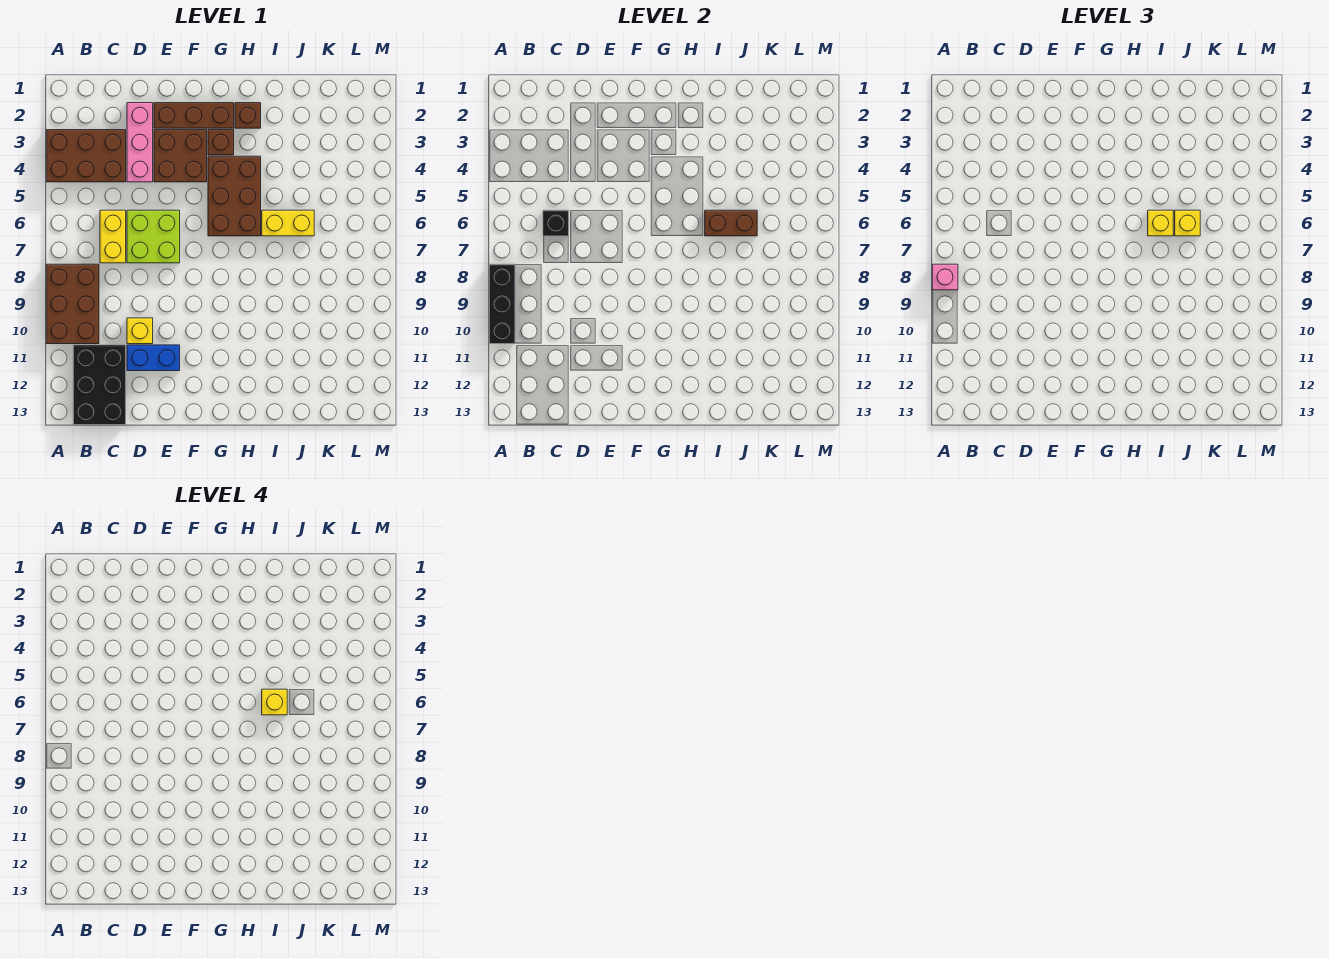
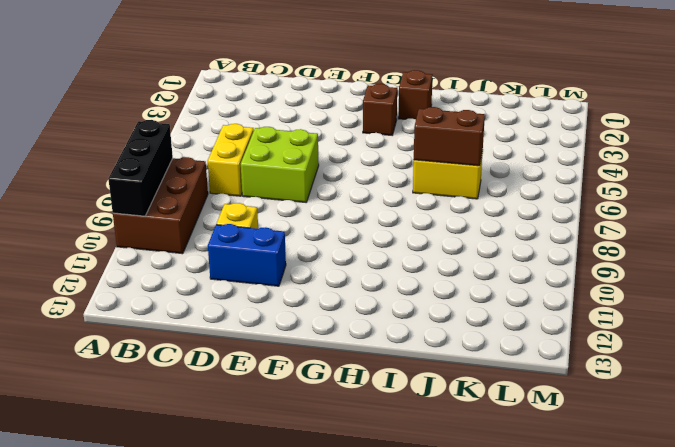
none -> brown 2x3 brick [46,130,126,182]
none -> black 2x3 brick [73,345,126,425]
none -> pink 1x3 brick [127,103,153,182]

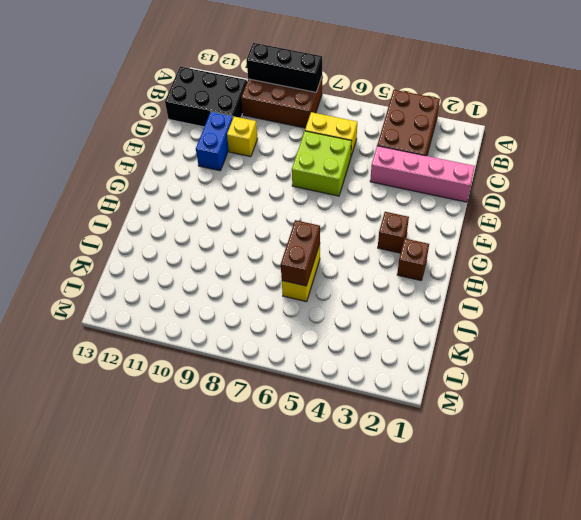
pink 1x4 brick [370,146,475,202] -> pink 1x3 brick [127,103,153,182]
none -> brown 1x3 brick [154,103,234,128]
none -> brown 2x2 brick [154,130,207,182]
none -> brown 2x3 brick [208,156,261,236]

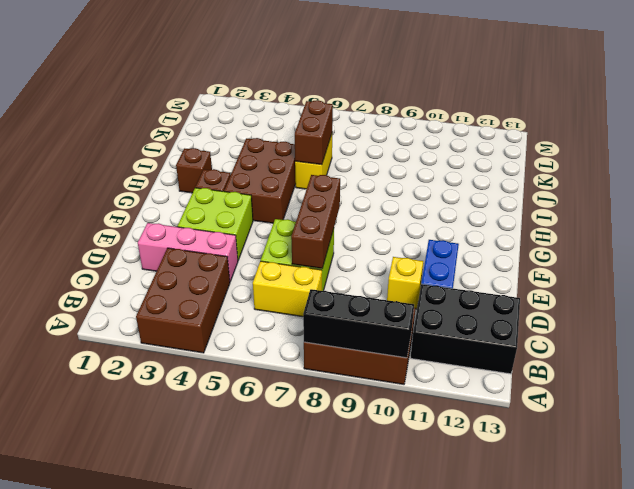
brown 1x3 brick [291,175,340,268] -> brown 1x3 brick moved to [154,103,234,128]
lime 2x2 brick [178,188,253,260] -> brown 2x2 brick [154,130,207,182]
brown 2x3 brick [224,138,296,223] -> brown 2x3 brick turned to [208,156,261,236]
none -> black 1x1 brick [543,210,569,236]
none -> pink 1x1 brick [932,264,958,290]
none -> yellow 1x1 brick [1148,210,1173,236]

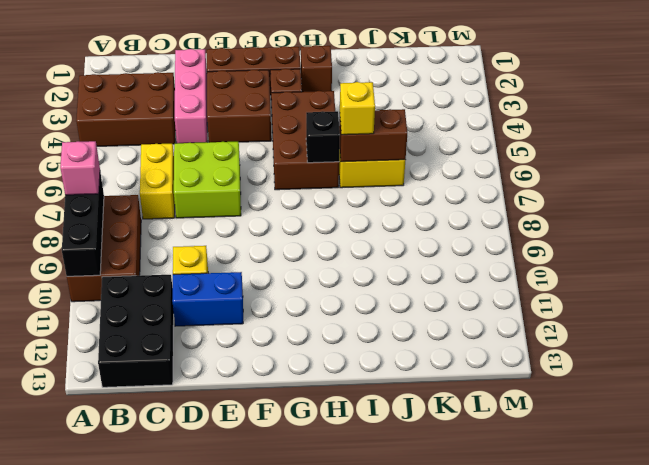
black 1x1 brick [306,111,340,163] -> black 1x1 brick moved to [543,210,569,236]
none -> yellow 1x1 brick [1175,210,1200,236]
none -> yellow 1x1 brick [262,689,287,715]

